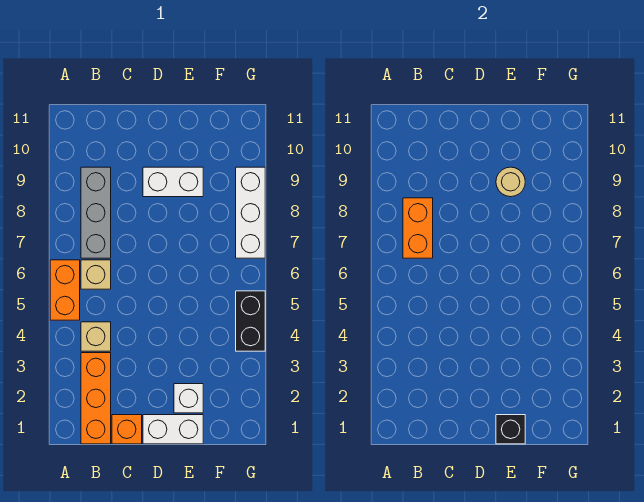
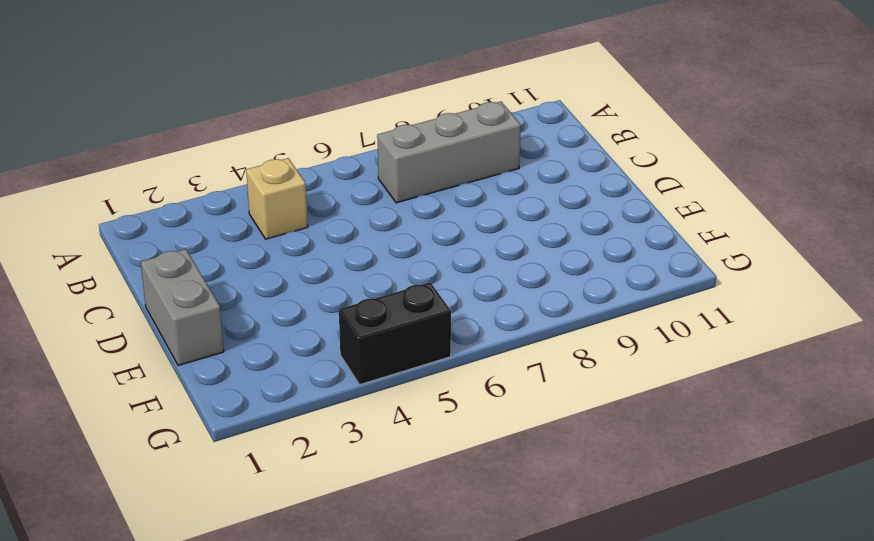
grey 1x2 brick [141,249,224,366] -> white 1x2 brick [143,415,203,444]
none -> orange 1x2 brick [50,260,80,320]
none -> orange 1x3 brick [81,353,111,444]
none -> tan 1x1 brick [81,260,111,289]

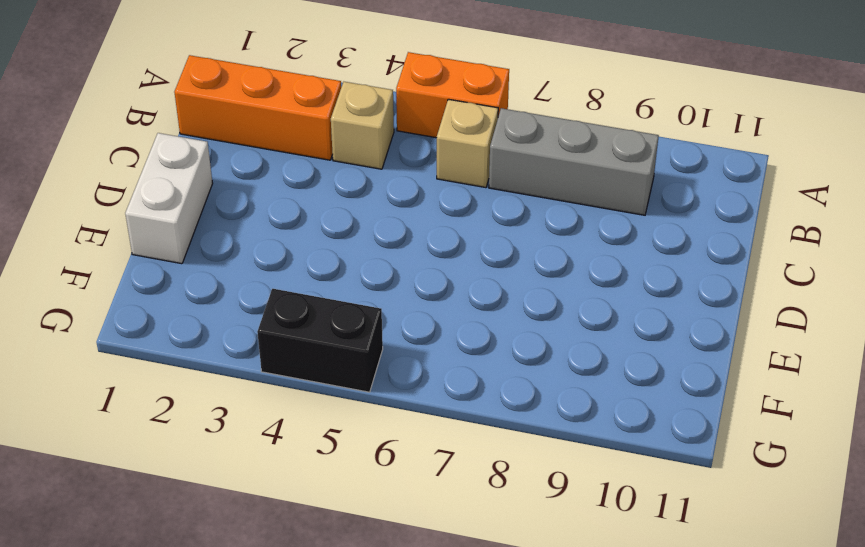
none -> orange 1x1 brick [112,415,142,444]
none -> white 1x2 brick [143,167,203,197]
none -> white 1x1 brick [174,384,203,413]

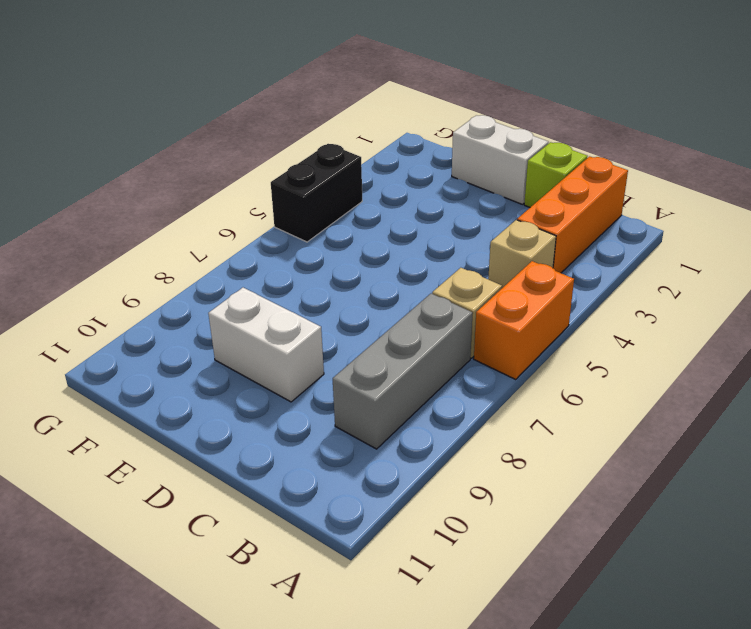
lime 1x1 brick [524,142,587,207] -> orange 1x1 brick [112,415,142,444]
none -> white 1x1 brick [174,384,203,413]
none -> white 1x3 brick [236,167,265,258]
none -> orange 1x2 brick [403,198,433,258]

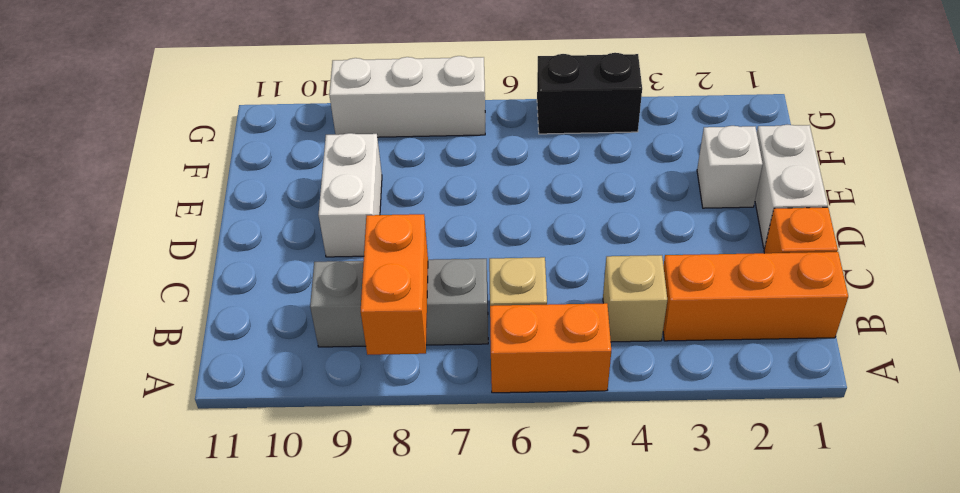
orange 1x2 brick [361,214,428,355] -> orange 1x2 brick turned to [403,198,433,258]
none -> black 1x1 brick [496,415,525,444]
none -> tan 1x1 round brick [496,167,525,197]

